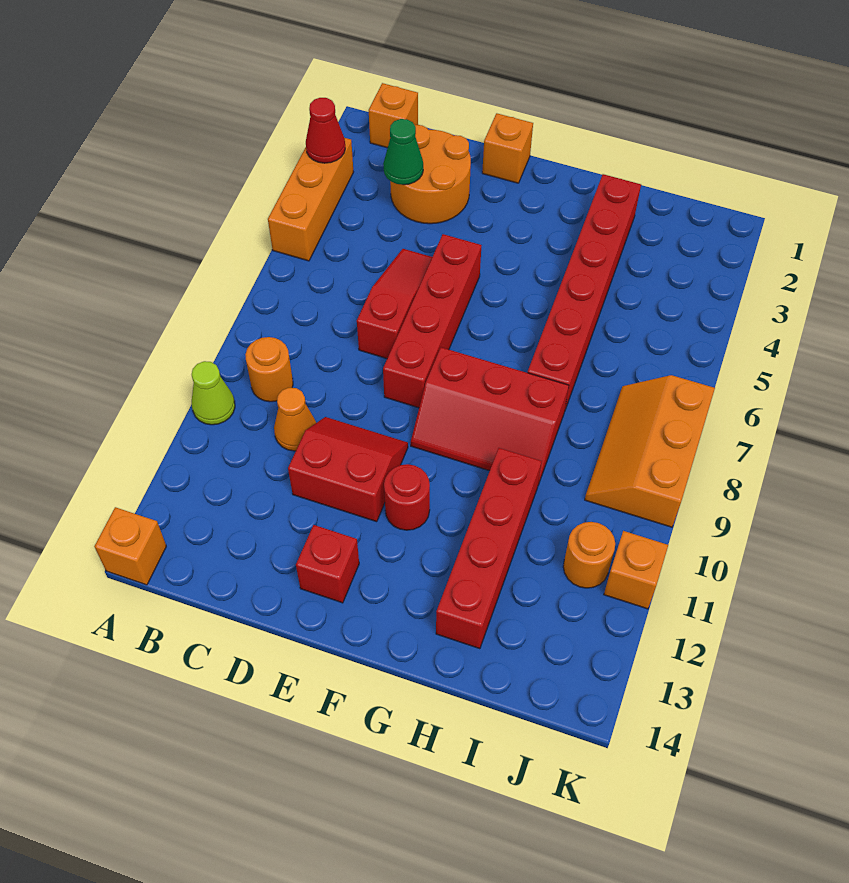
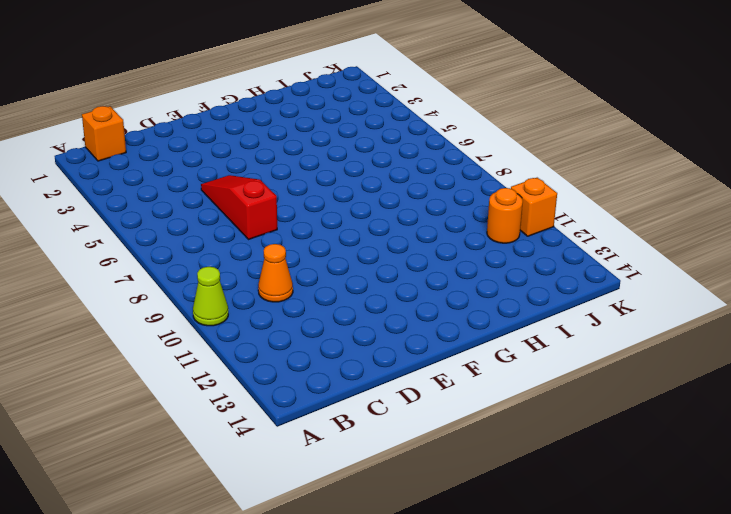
none -> orange 1x3 brick [268,138,353,261]
none -> orange 1x1 brick [94,507,166,585]
none -> orange 1x1 round brick [245,337,293,402]

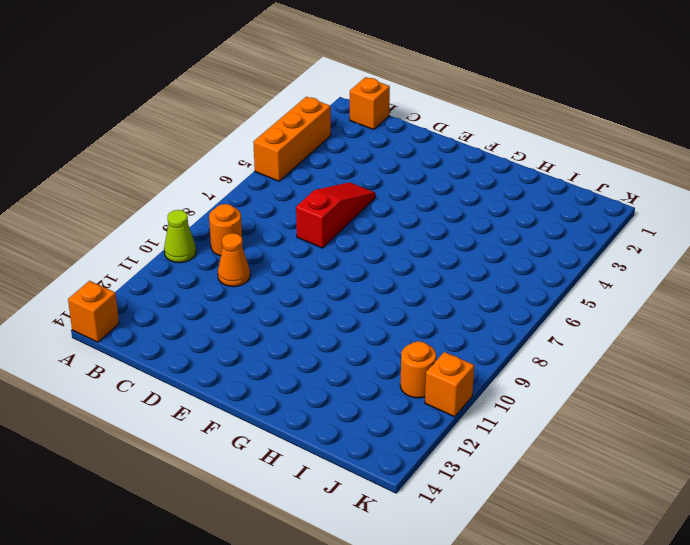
none -> orange 2x2 round brick [390,125,471,224]
none -> red 2x2 slope [288,417,408,522]
none -> orange 1x1 brick [482,113,533,183]

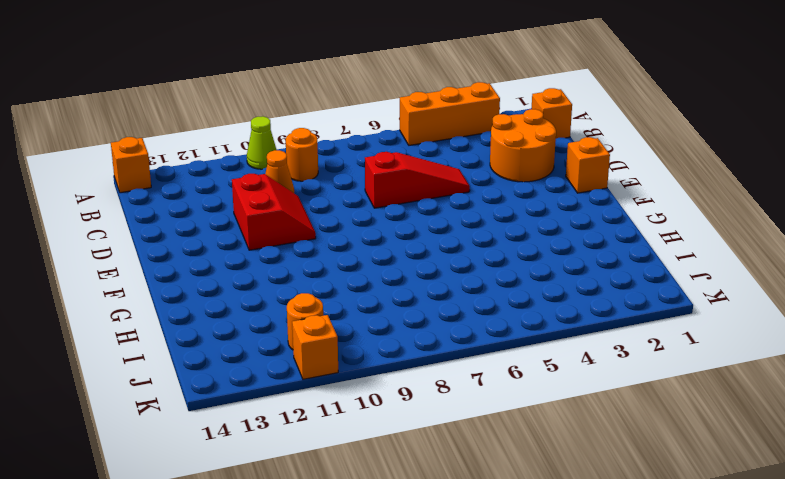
none -> red 1x4 brick [383,234,481,408]
none -> red 1x1 brick [296,525,359,603]
none -> red 2x3 slope [411,347,569,485]

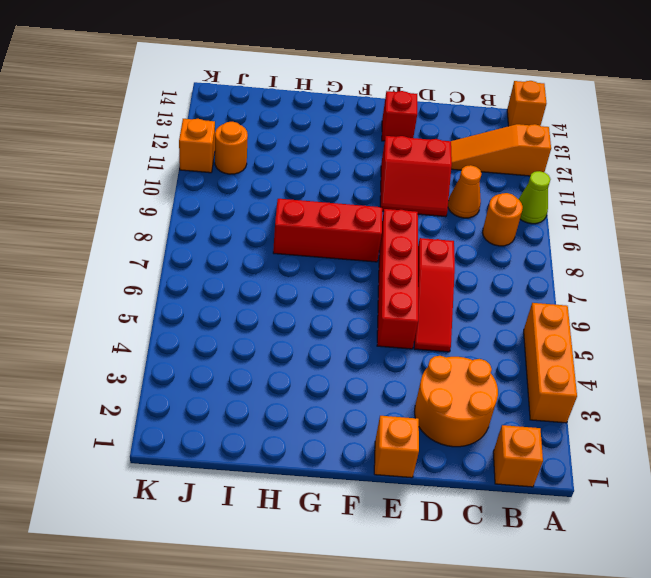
orange 1x3 slope [451,124,551,176] -> none
none -> red 1x1 round brick [384,464,430,530]
none -> red 1x6 brick [528,174,641,410]
none -> red 1x4 brick [436,448,542,649]

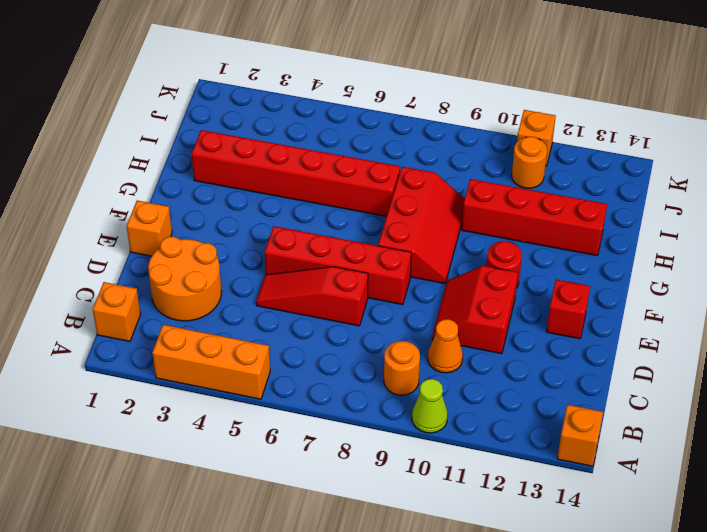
none -> orange 2x3 slope [585,375,715,527]
none -> red 1x1 cone [306,98,345,163]
none -> green 1x1 cone [383,119,423,185]

